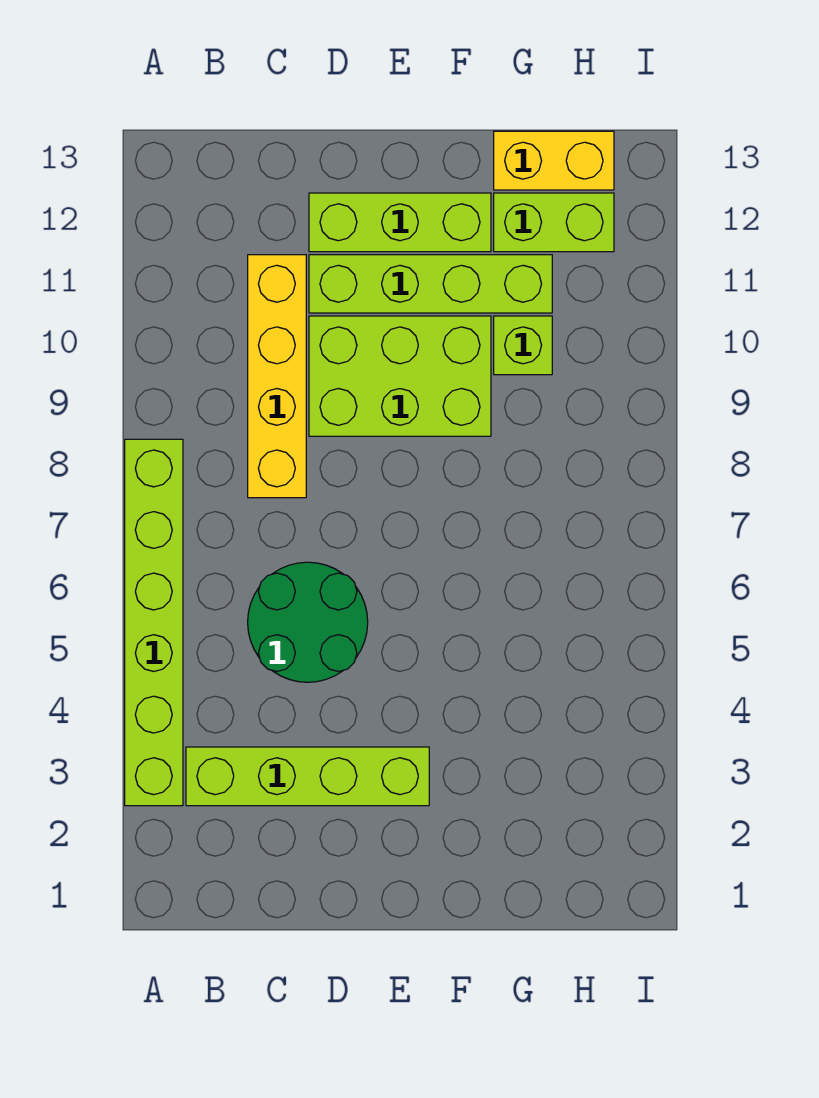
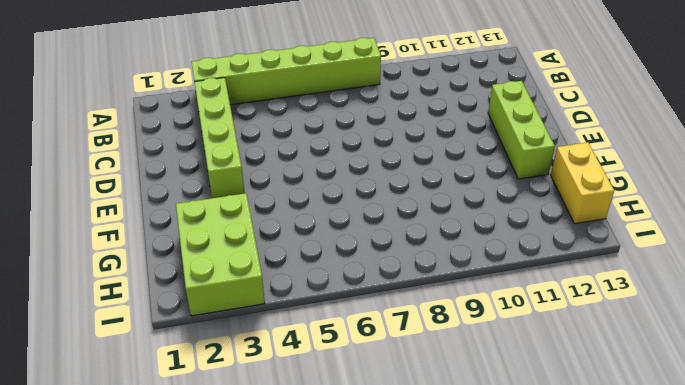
lime 2x3 brick [176,193,265,316] -> lime 2x3 brick moved to [309,316,491,436]
none -> green 2x2 round brick [248,562,368,682]
none -> yellow 1x4 brick [248,255,306,498]

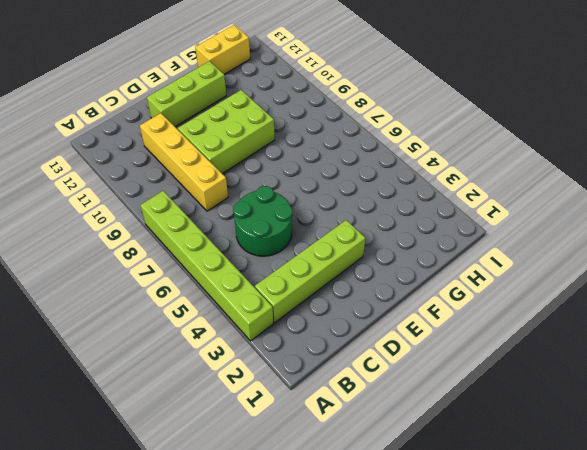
none -> lime 1x4 brick [309,255,552,313]
none -> lime 1x1 brick [494,316,552,375]

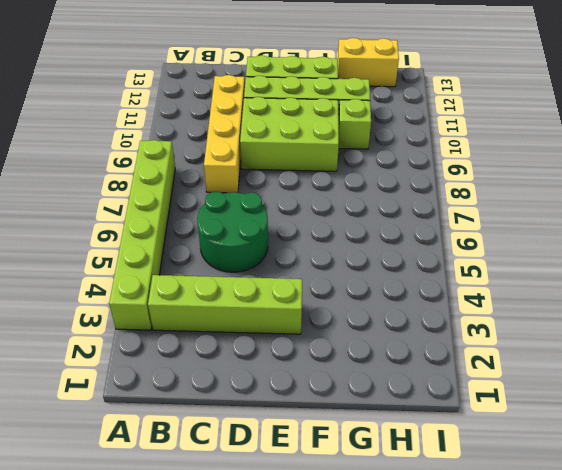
none -> lime 1x2 brick [494,193,614,252]

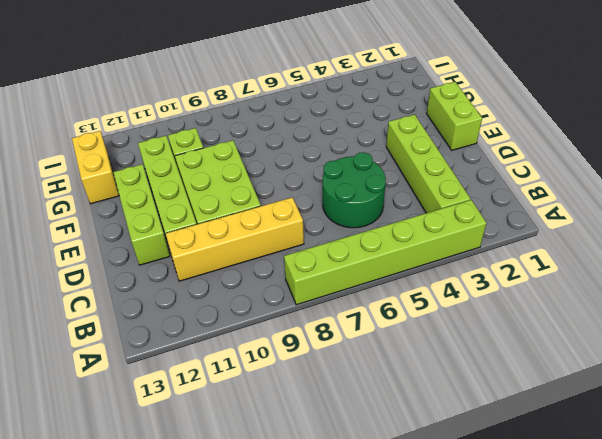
lime 1x2 brick [427,82,482,150] -> lime 1x2 brick moved to [494,193,614,252]

